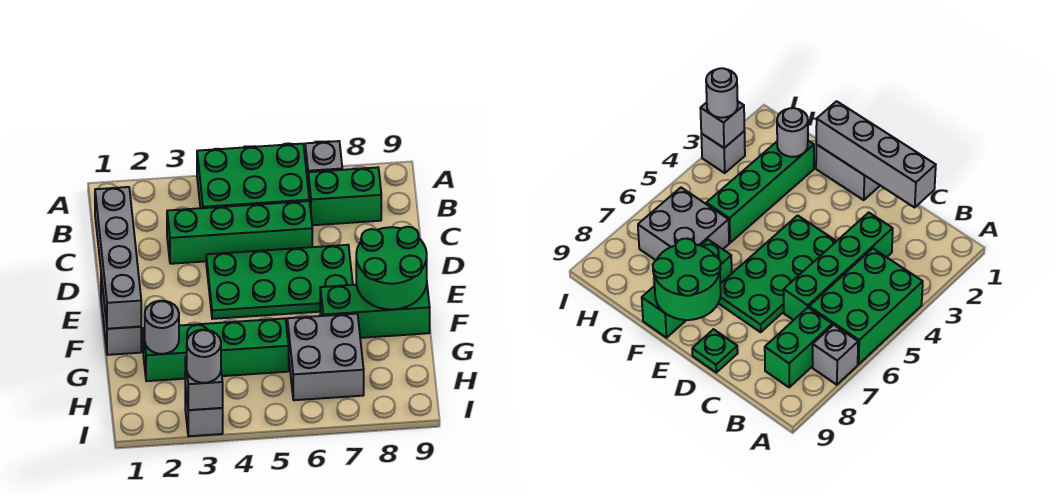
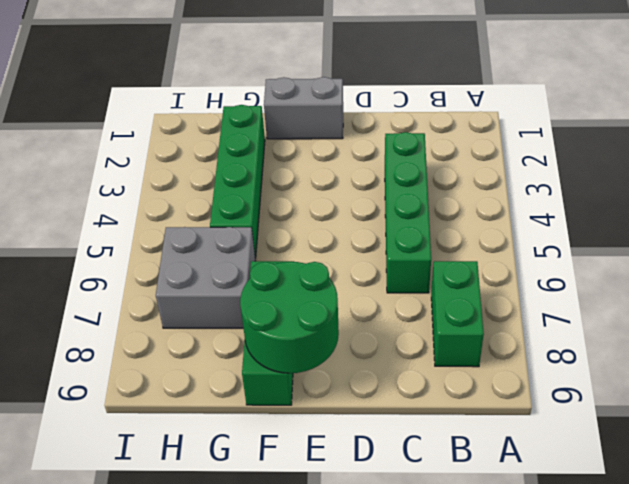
none -> green 2x3 brick [197,144,309,208]
none -> grey 1x1 brick [305,141,342,182]
none -> green 2x4 plate [206,245,353,319]

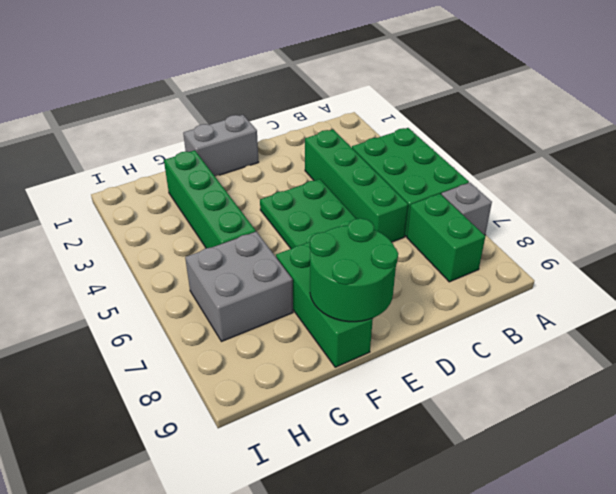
none -> green 1x1 plate [692,329,738,372]
none -> grey 1x1 brick [185,385,223,436]
none -> grey 1x4 brick [95,187,141,329]

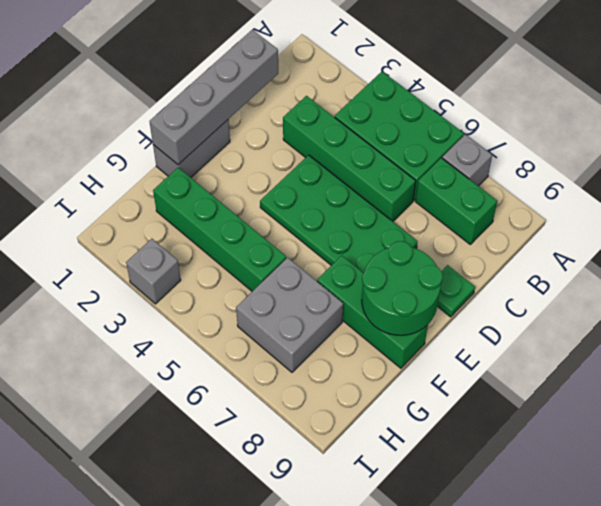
none -> grey 1x1 round brick [145,301,179,354]
none -> grey 1x1 brick [185,357,223,410]
none -> grey 1x1 round brick [187,330,221,383]

